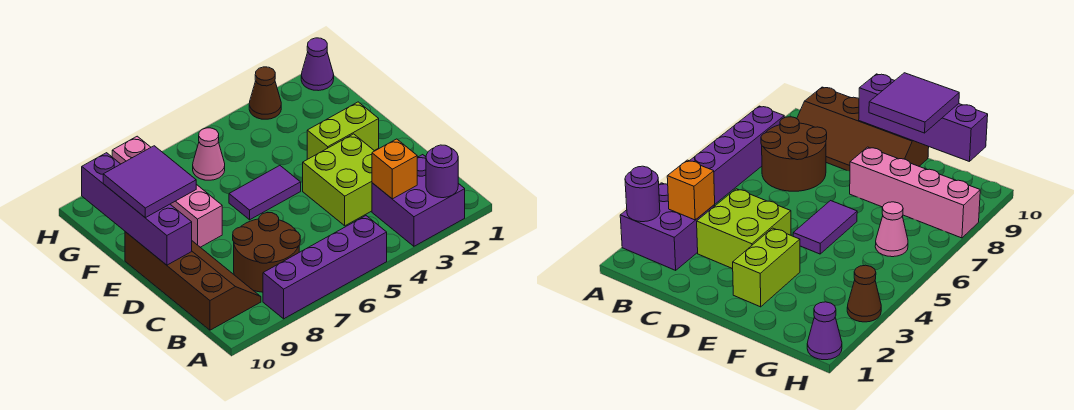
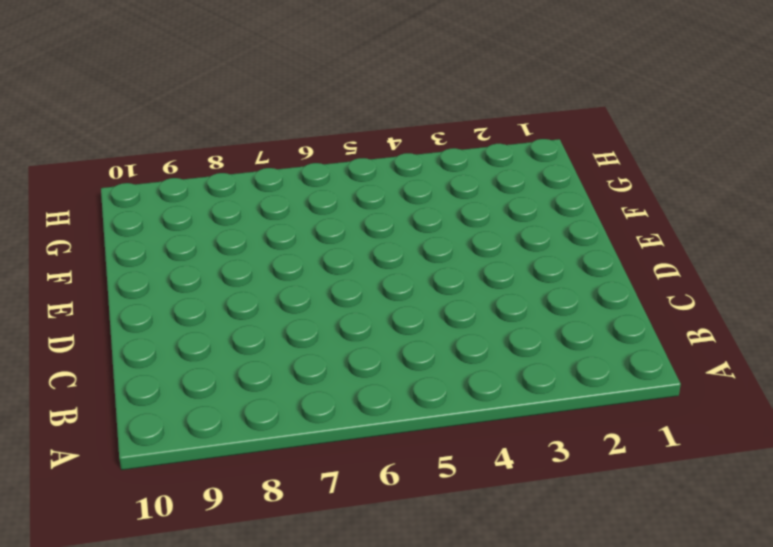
none -> purple 2x2 brick [372,155,465,246]
none -> purple 1x4 brick [263,216,387,319]
none -> brown 2x2 round brick [233,213,300,292]

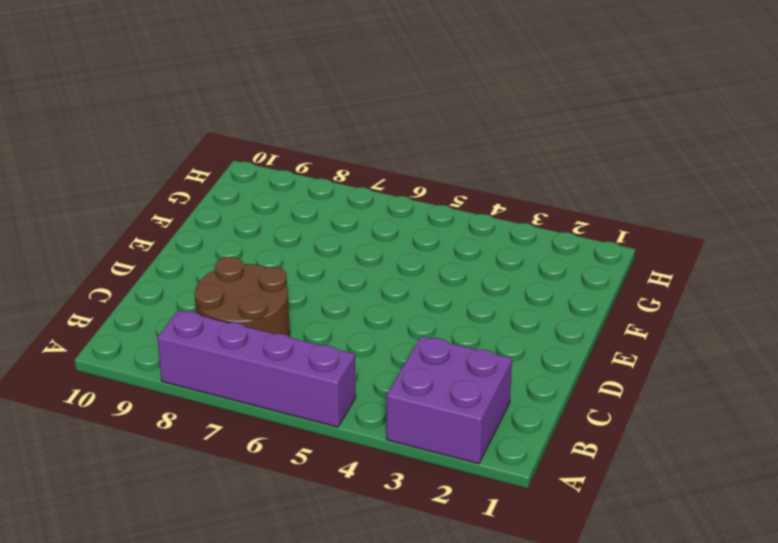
none -> brown 2x4 slope [125,232,261,330]
none -> lime 2x2 brick [303,134,374,226]
none -> lime 1x2 brick [307,102,379,159]

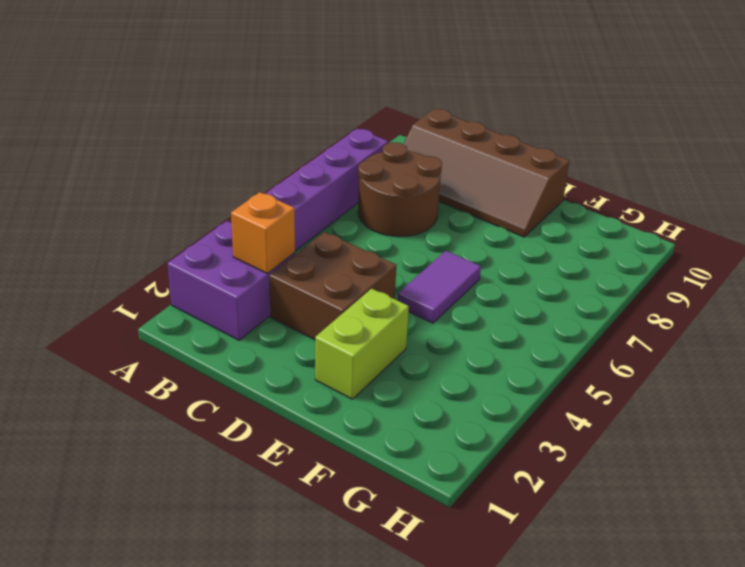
brown 2x2 brick [269,232,396,340] -> lime 2x2 brick [303,134,374,226]
none -> pink 1x4 brick [112,136,222,247]
none -> pink 1x1 cone [193,128,225,180]
none -> purple 1x1 cone [301,38,334,91]

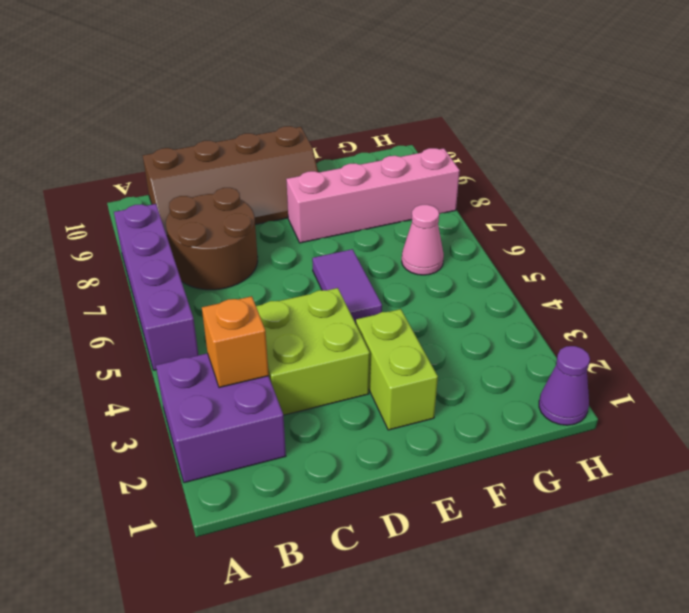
none -> brown 1x1 cone [249,67,281,119]
none -> purple 1x1 round brick [426,145,458,198]
none -> purple 1x4 brick [82,153,192,265]

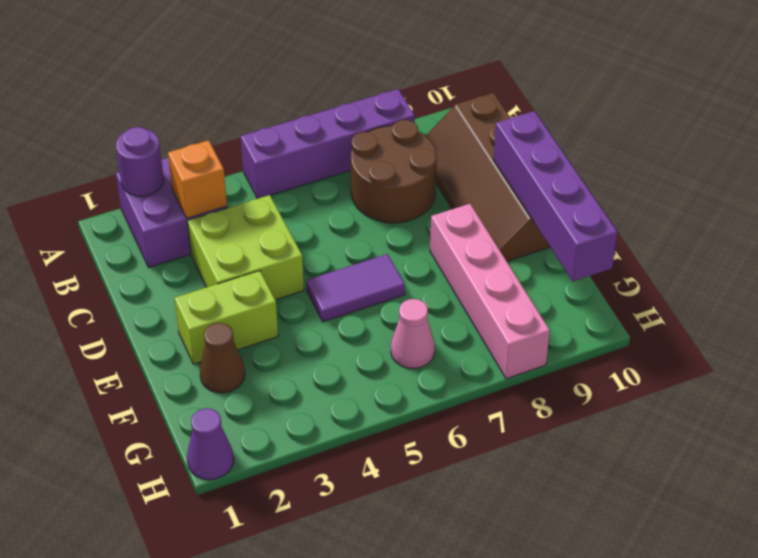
brown 1x1 cone [200,323,245,393] -> brown 1x1 cone moved to [249,67,281,119]
none -> purple 2x2 tile [103,146,196,218]

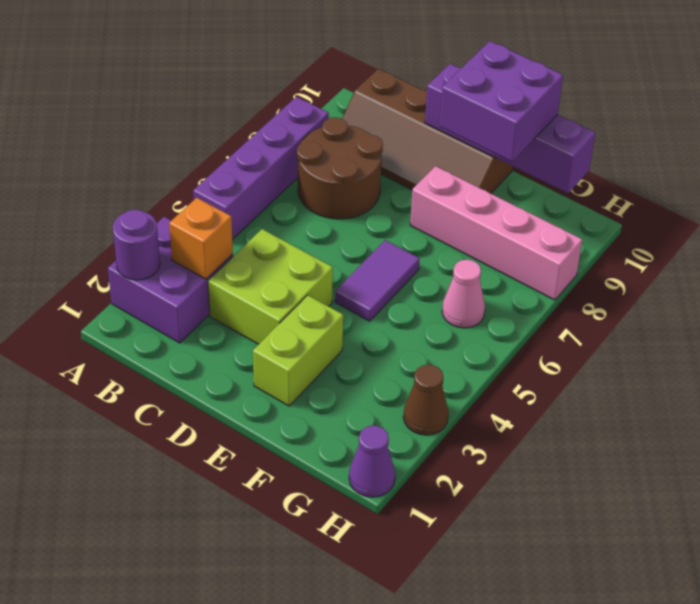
purple 2x2 brick [440,41,563,161] -> purple 2x2 tile [103,146,196,218]

